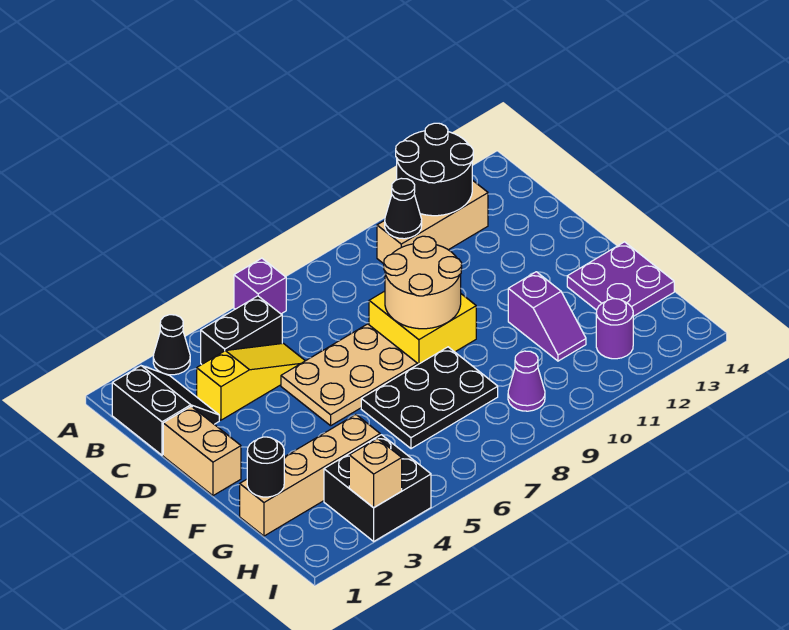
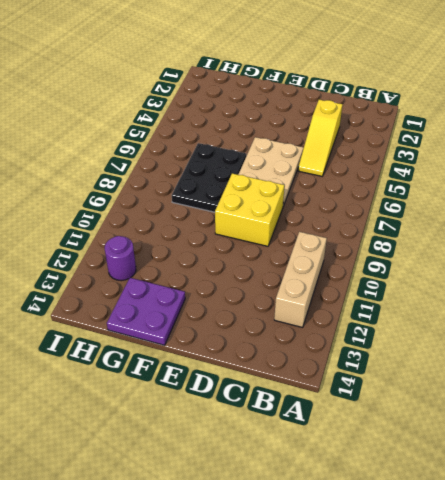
none -> black 1x1 cone [153,315,190,375]
none -> purple 1x1 brick [234,258,286,314]
none -> black 2x2 slope [112,366,219,455]

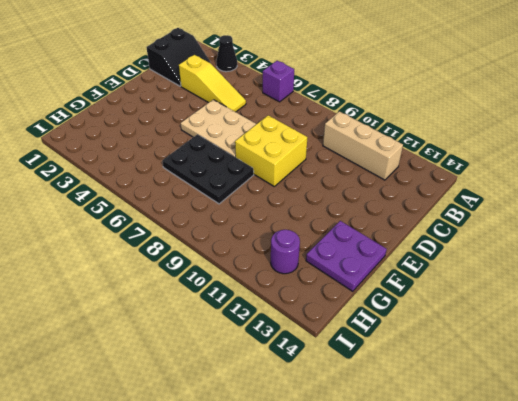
none -> black 1x2 brick [201,296,282,364]
none -> tan 1x2 brick [163,406,241,496]
none -> purple 1x2 slope [508,272,586,361]

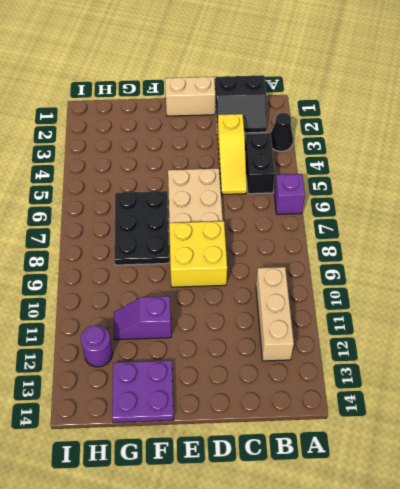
none -> tan 1x4 brick [240,415,380,536]
none -> black 2x2 brick [324,435,431,541]
none -> purple 1x1 cone [508,351,545,411]

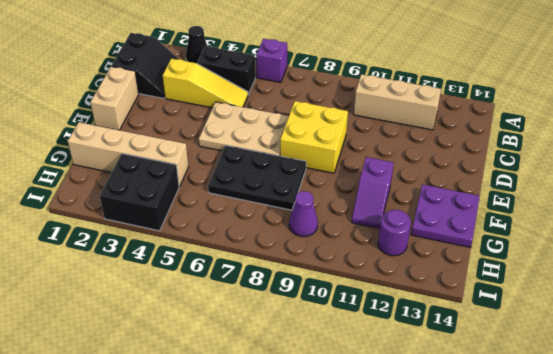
none -> black 2x2 round brick [396,123,473,216]
none -> black 1x1 cone [385,178,422,239]
none -> tan 2x2 round brick [384,236,462,329]

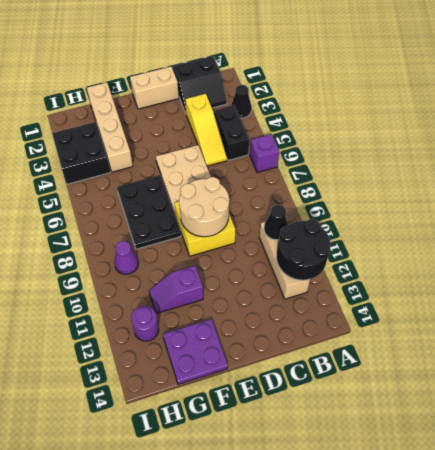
none -> black 1x1 round brick [247,437,284,497]
none -> tan 1x1 brick [349,438,402,508]

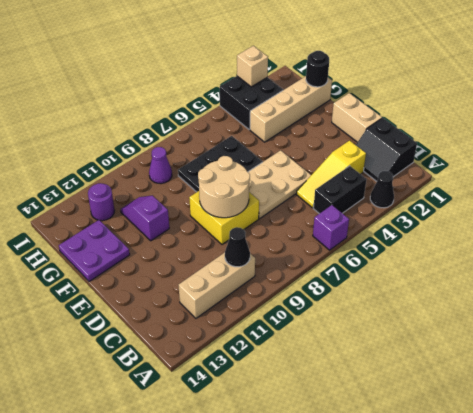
none -> black 2x2 round brick [396,123,473,216]

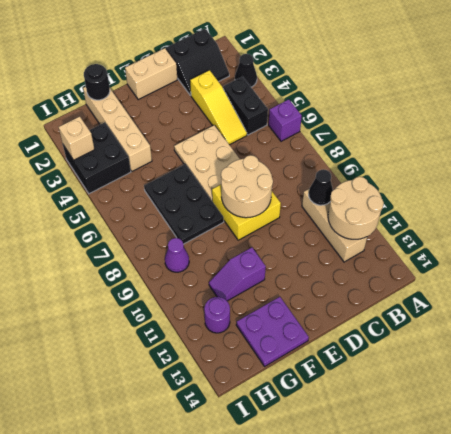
tan 2x2 round brick [328,177,384,239] -> black 2x2 round brick [396,123,473,216]

